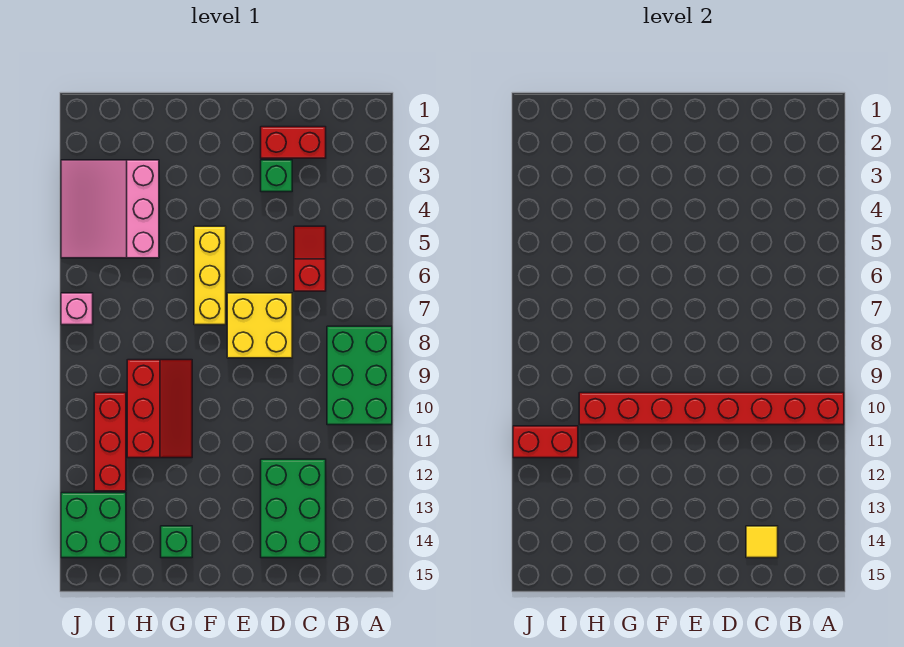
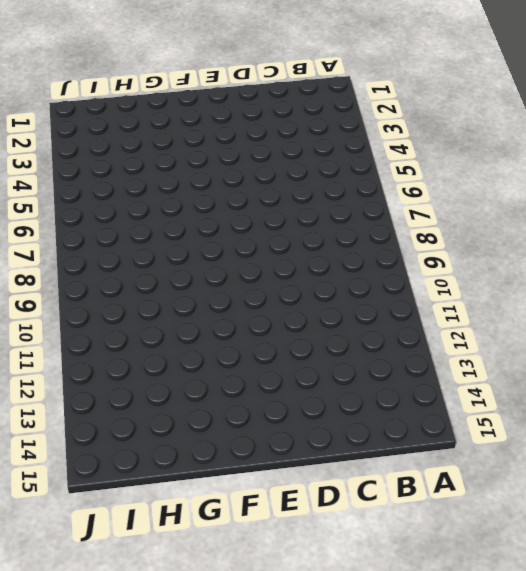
none -> green 2x3 brick [327,326,392,425]
none -> red 1x2 brick [261,127,326,158]
none -> red 1x2 slope [294,226,326,291]

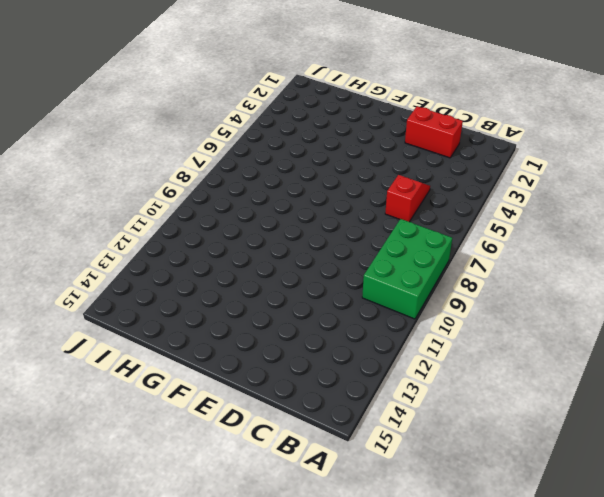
none -> green 2x3 brick [261,459,326,558]
none -> green 1x1 brick [261,160,292,192]
none -> yellow 2x2 brick [227,293,292,358]

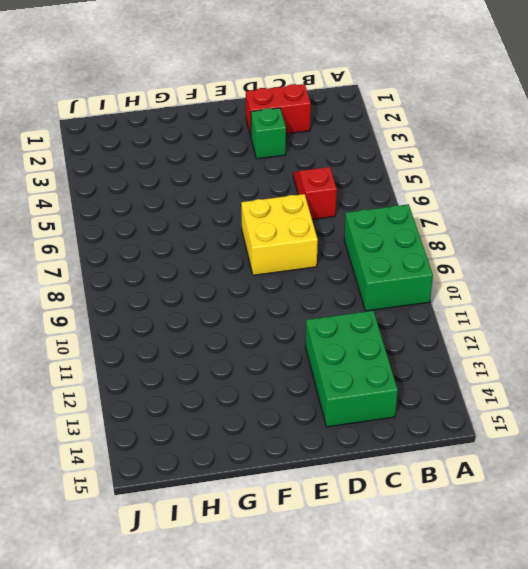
none -> yellow 1x3 brick [194,226,226,325]
none -> red 2x3 slope [127,360,192,458]
none -> green 1x1 brick [161,526,192,558]

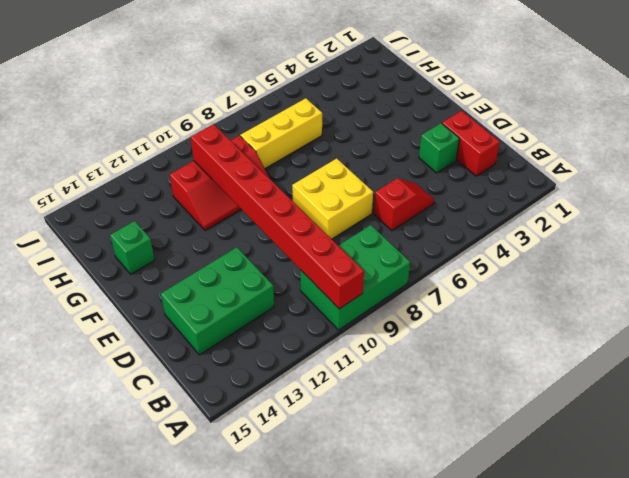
yellow 1x3 brick [240,98,322,168] -> yellow 1x3 brick moved to [194,226,226,325]
none -> pink 3x3 slope [61,160,159,258]
none -> red 1x3 brick [94,393,126,491]
none -> green 2x2 brick [61,493,126,558]

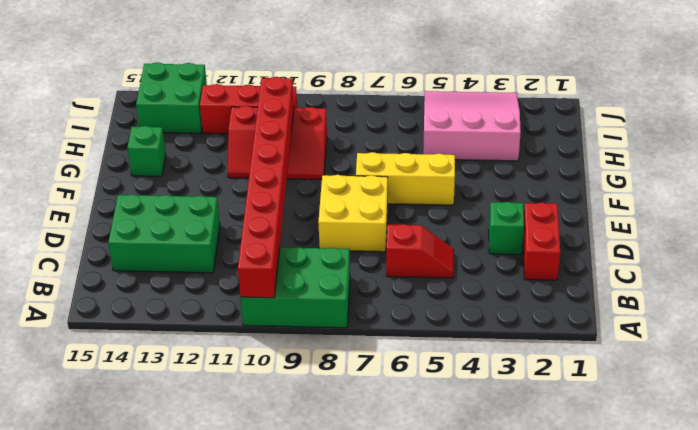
none -> pink 1x1 brick [61,293,93,325]
none -> yellow 1x1 tile [746,526,778,558]
none -> red 1x2 brick [513,426,578,458]

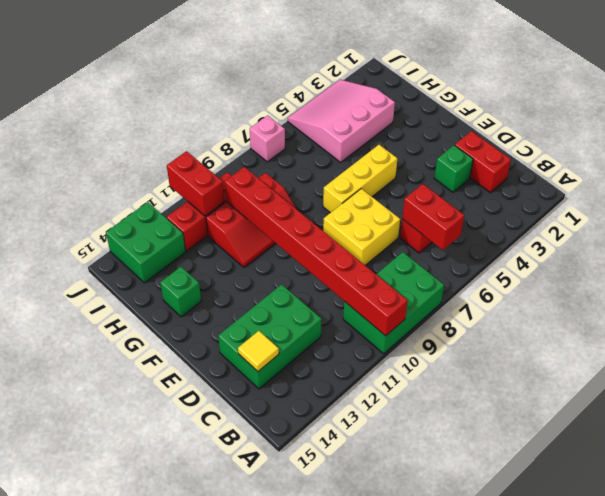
red 1x2 brick [402,184,464,250] -> none

